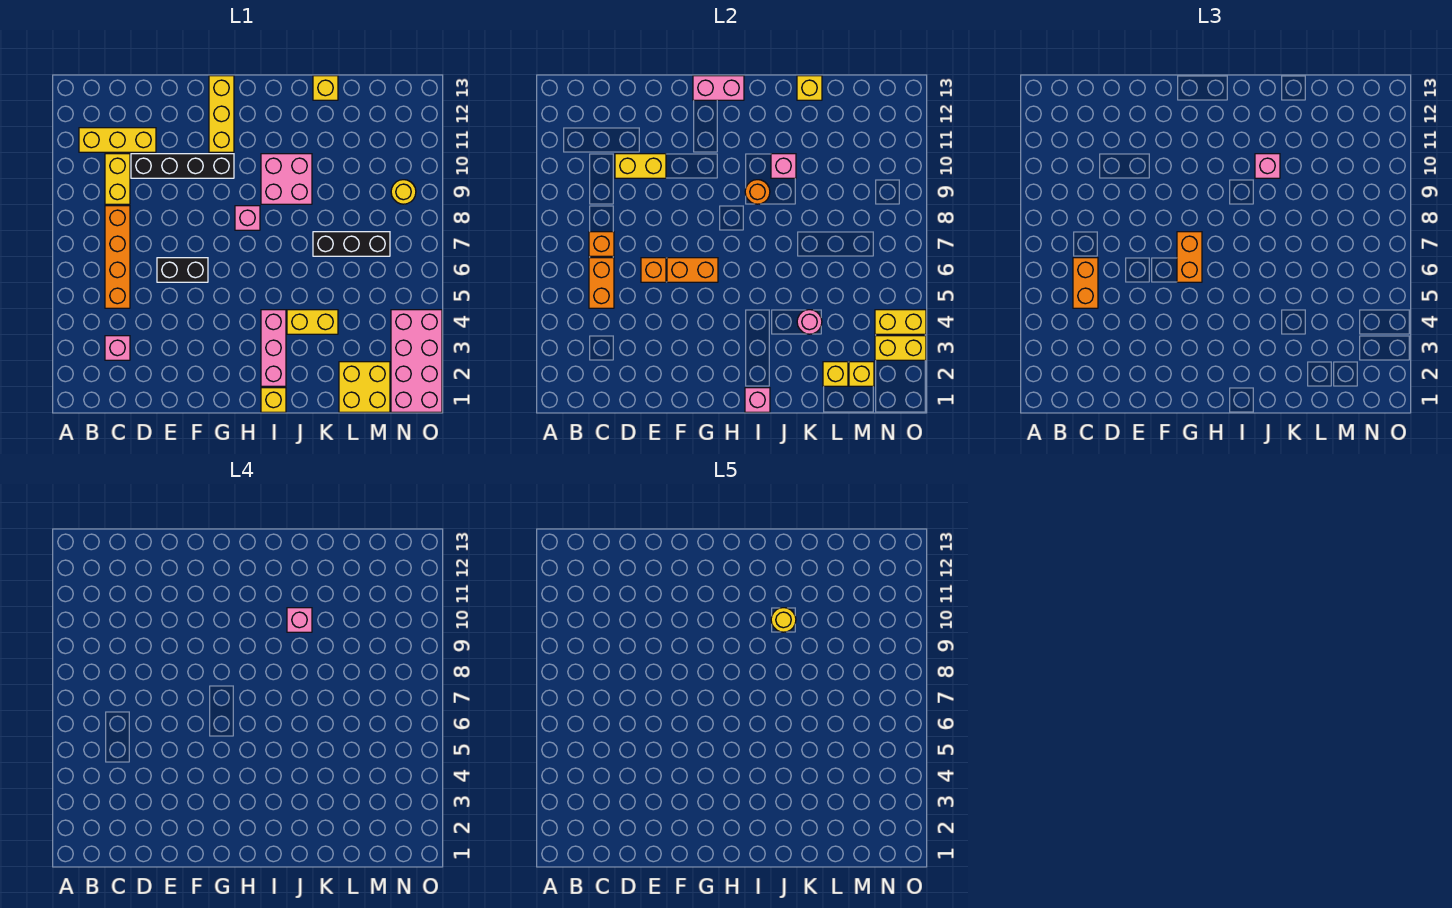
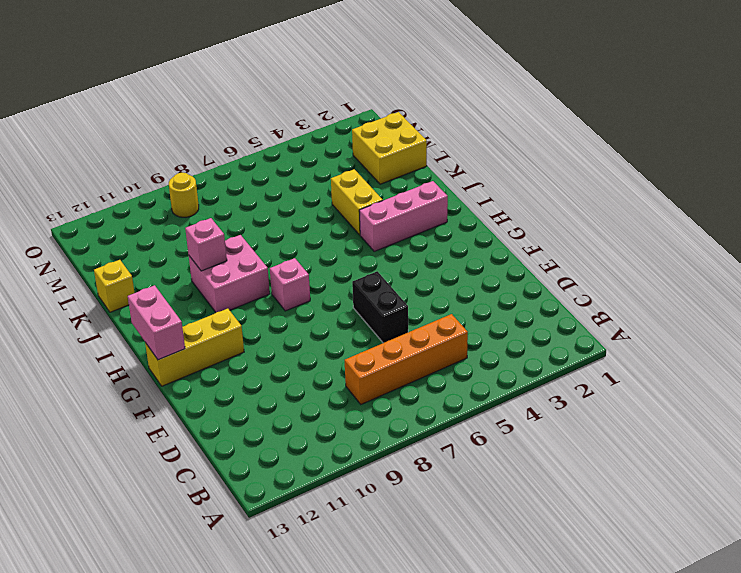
none -> yellow 1x3 brick [79,128,156,152]
none -> pink 1x1 brick [105,336,130,360]
none -> yellow 1x2 brick [105,154,130,204]
none -> black 1x4 brick [131,154,234,178]

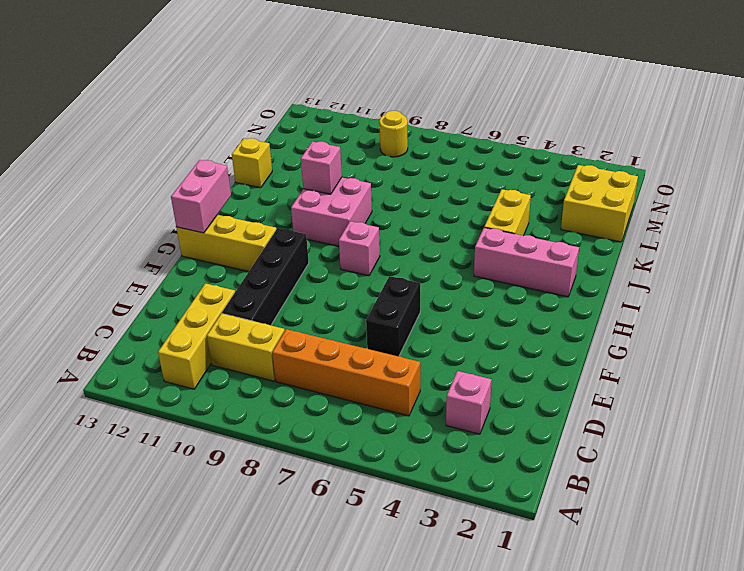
none -> yellow 1x1 brick [261,388,286,412]
none -> black 1x3 brick [313,232,390,256]
none -> pink 2x4 brick [391,310,442,412]
none -> orange 1x2 brick [589,258,614,308]

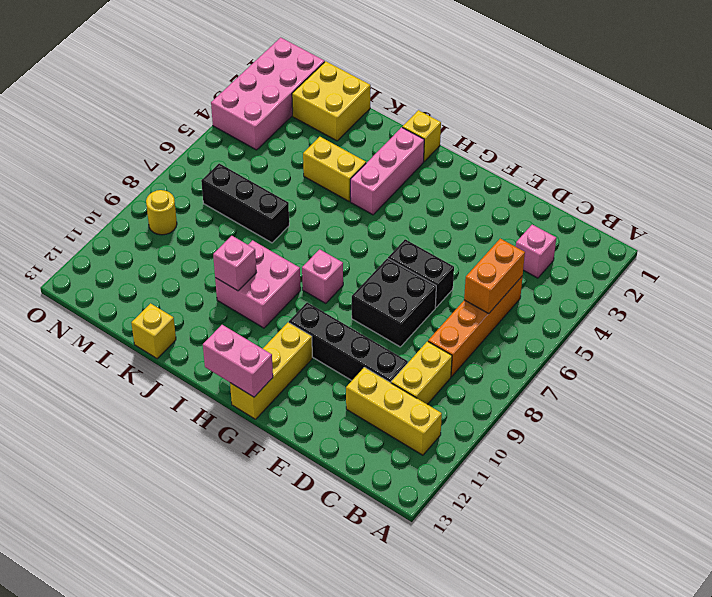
black 2x2 brick [352,258,436,347] -> none
none -> orange 1x1 brick [589,232,614,256]
none -> yellow 1x2 brick [615,154,666,178]
none -> orange 1x1 brick [641,258,666,282]
none -> orange 1x2 brick [667,258,718,282]

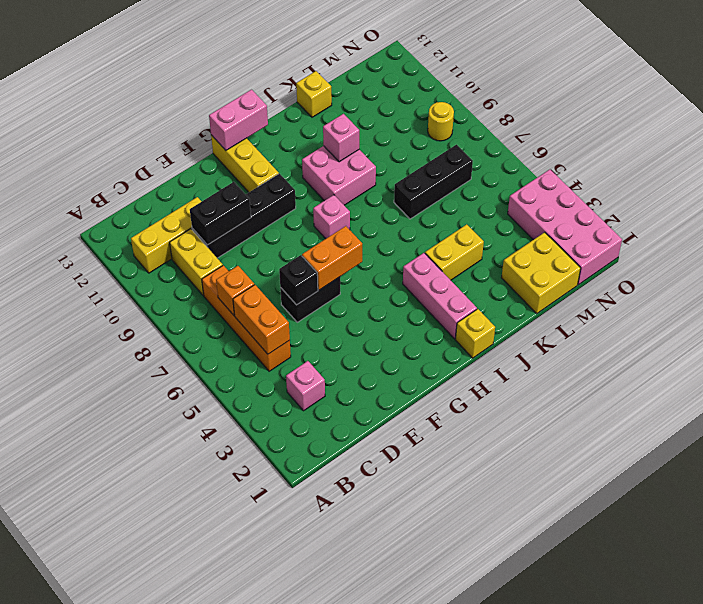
black 1x2 brick [190,182,251,245] -> yellow 1x2 brick [615,154,666,178]
black 1x1 brick [279,255,318,305] -> orange 1x1 brick [641,258,666,282]
none -> pink 1x1 brick [745,388,770,412]
none -> orange 1x1 round brick [745,180,770,204]
none -> pink 1x1 round brick [797,310,822,334]
none -> yellow 1x1 brick [797,76,822,100]

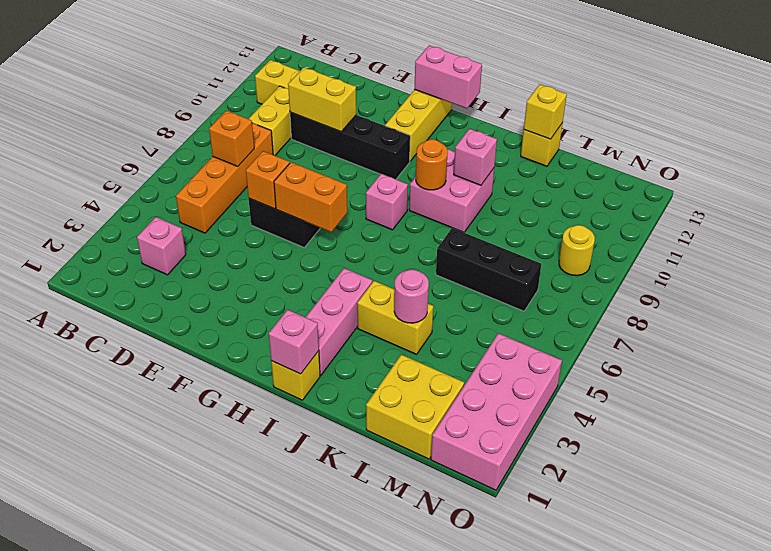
none -> orange 1x2 brick [589,258,614,308]
none -> yellow 1x1 brick [823,362,848,386]
none -> yellow 1x1 brick [849,362,874,386]
none -> yellow 1x2 brick [875,336,926,360]

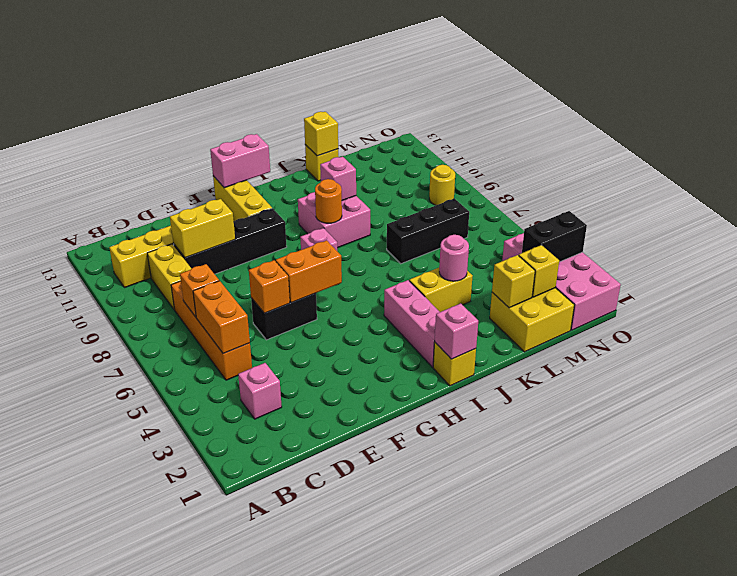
black 1x2 brick [522,211,587,262] -> yellow 1x2 brick [875,336,926,360]
none -> yellow 1x2 brick [875,310,926,334]
none -> orange 1x2 brick [1073,258,1098,308]
none -> orange 1x2 brick [1177,232,1202,282]
none -> pink 1x1 brick [1255,154,1280,178]

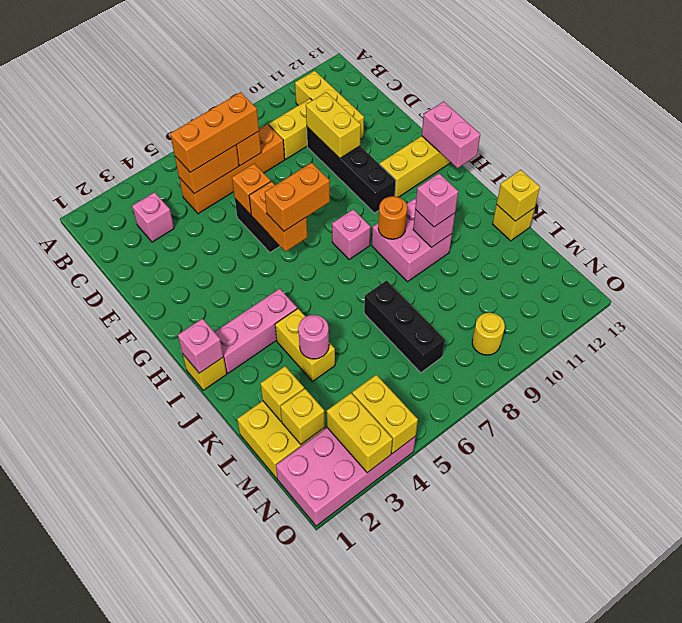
orange 1x3 brick [170,92,259,172] -> orange 1x2 brick [1073,258,1098,308]
none -> pink 1x1 brick [287,608,312,632]
none -> yellow 1x1 round brick [771,608,796,632]

